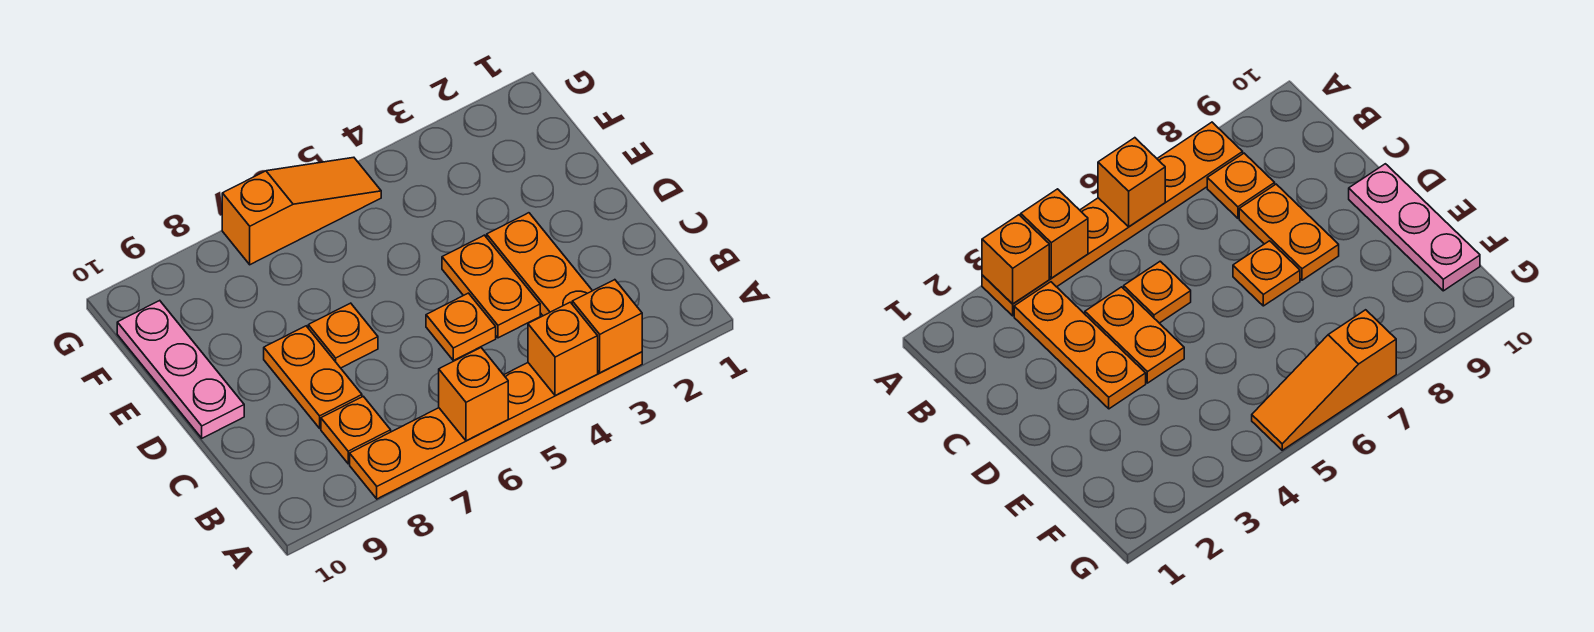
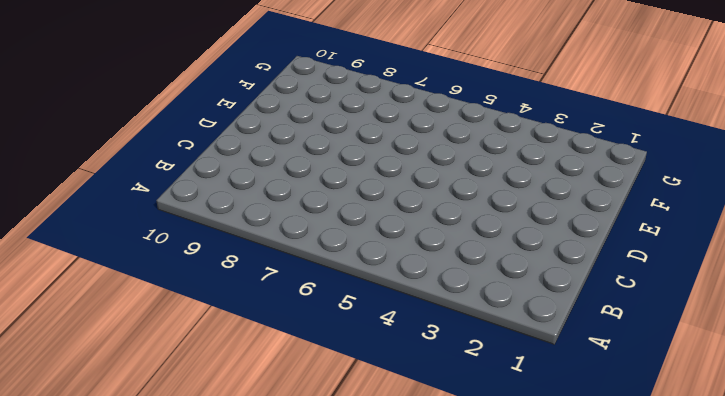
none -> orange 1x6 plate [350,352,642,499]
none -> orange 1x3 plate [487,213,592,316]
none -> orange 1x1 plate [321,396,391,464]

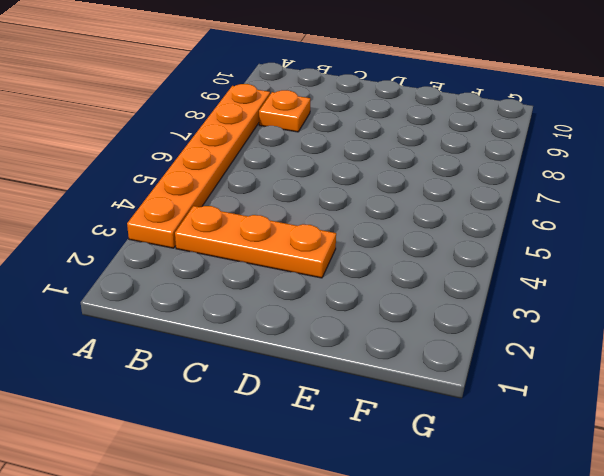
none -> orange 1x2 plate [442,235,540,338]
none -> orange 1x1 plate [426,293,496,361]
none -> orange 1x2 plate [264,326,362,428]

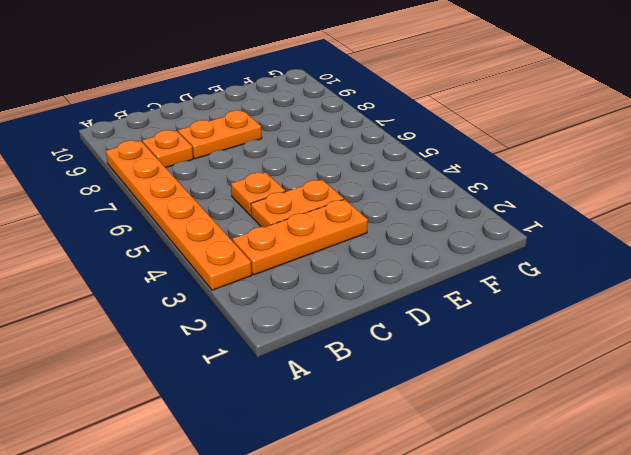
none -> orange 1x1 plate [308,303,378,368]
none -> pink 1x3 plate [117,301,244,438]
none -> orange 1x3 slope [222,157,381,265]

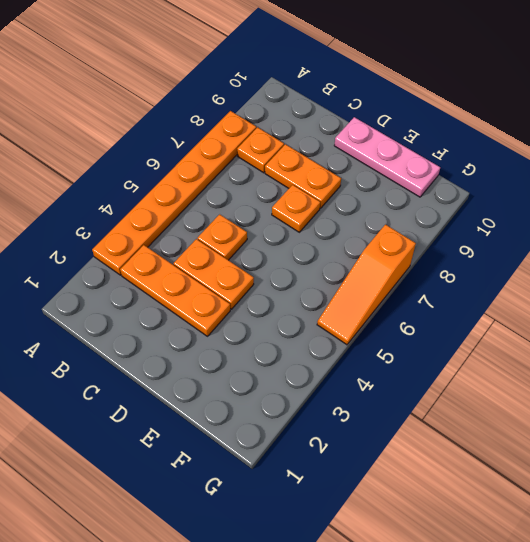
none -> orange 1x1 brick [572,280,642,373]
none -> orange 1x1 brick [528,302,598,396]
none -> orange 1x1 brick [439,348,508,441]

